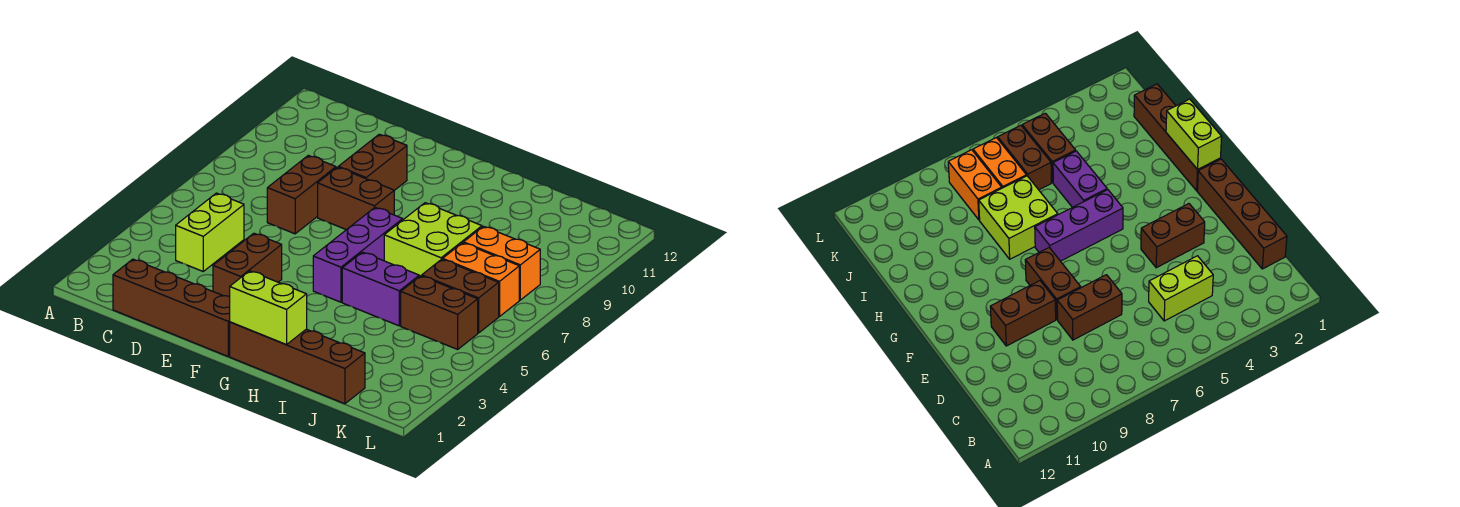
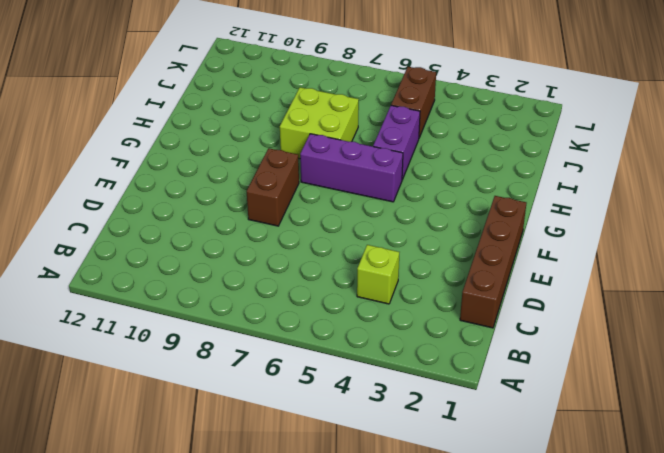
lime 1x1 brick [357,245,399,304] -> lime 1x2 brick [176,193,244,271]
none -> brown 1x2 brick [267,155,336,234]
none -> brown 1x2 brick [213,233,282,297]
none -> brown 1x2 brick [338,134,407,190]

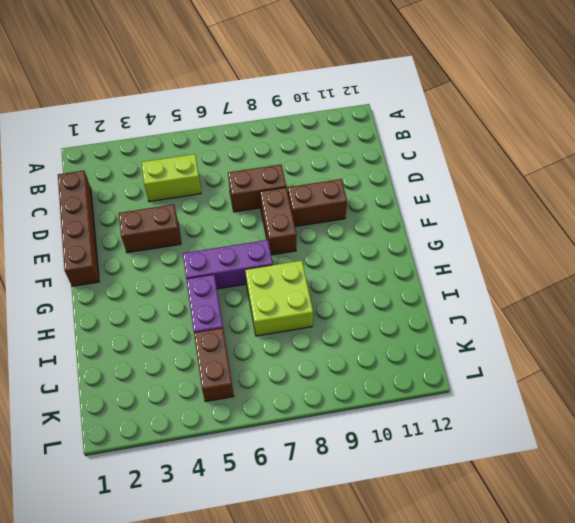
none -> brown 1x4 brick [230,322,365,404]
none -> brown 1x2 brick [422,259,499,333]
none -> orange 1x2 brick [443,243,519,317]

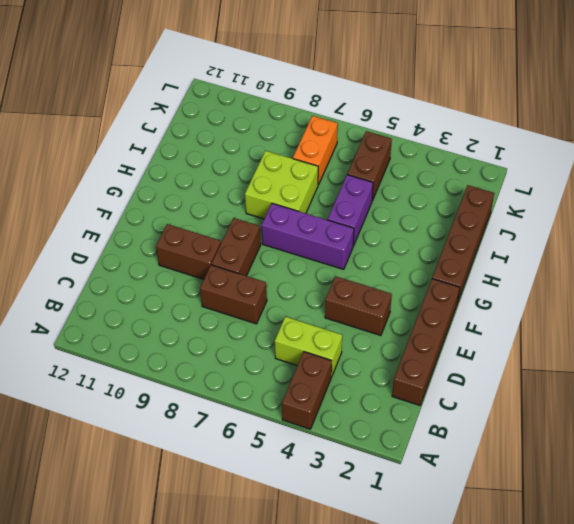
brown 1x2 brick [282,352,332,429] -> brown 1x2 brick moved to [422,259,499,333]
none -> orange 1x2 brick [463,226,540,300]
none -> lime 1x2 brick [230,271,307,345]

